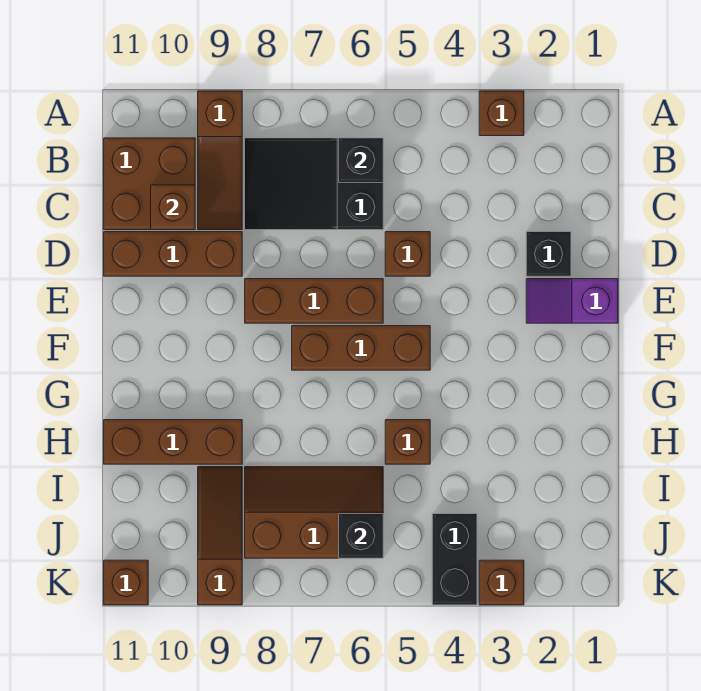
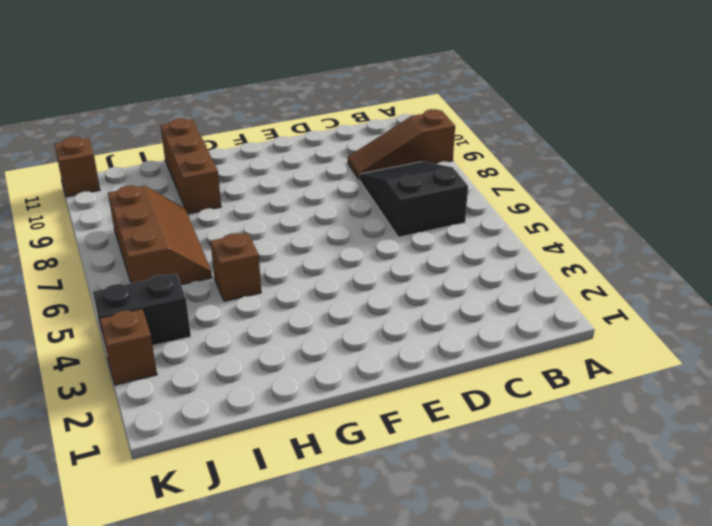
none -> brown 1x1 brick [479,91,524,136]
none -> brown 2x2 brick [104,138,195,230]
none -> black 1x1 brick [526,232,571,276]

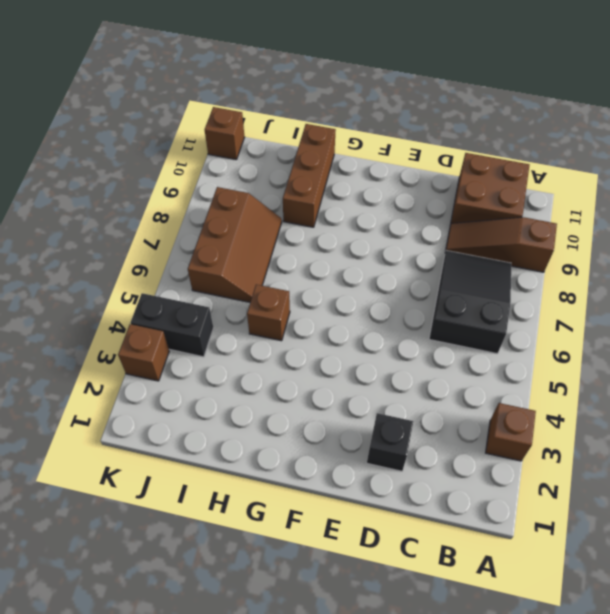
none -> brown 1x1 brick [385,232,430,276]
none -> brown 1x3 brick [104,232,242,276]
none -> purple 1x2 slope [526,279,618,323]

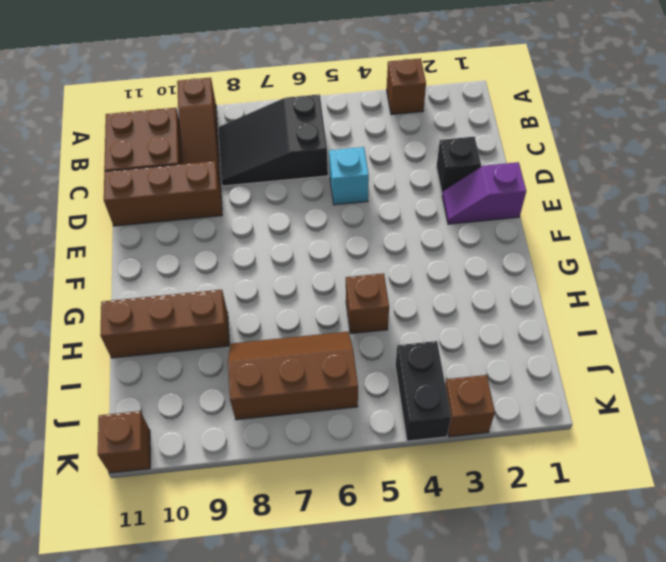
cyan 1x1 brick [329,147,369,205] -> brown 1x1 brick [385,232,430,276]
none -> brown 1x3 brick [245,279,383,323]
none -> brown 1x3 brick [292,326,430,370]
none -> brown 1x3 slope [198,467,242,605]

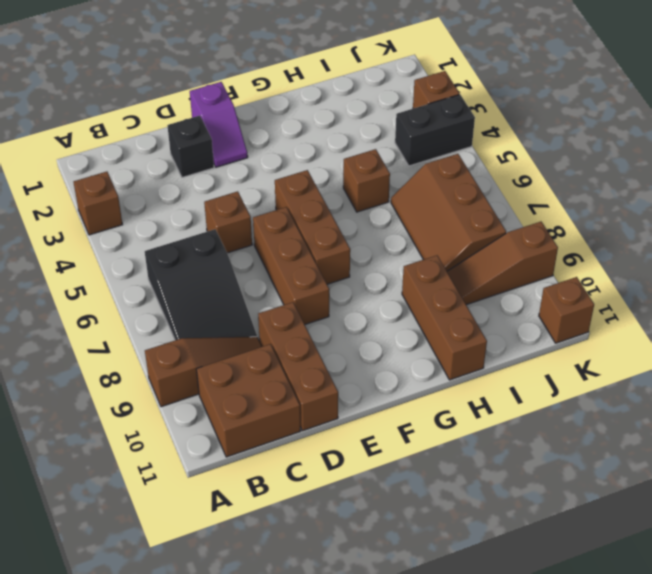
none -> black 1x1 brick [339,138,383,183]
none -> brown 1x1 brick [151,185,195,230]
none -> black 1x1 brick [339,514,383,558]

